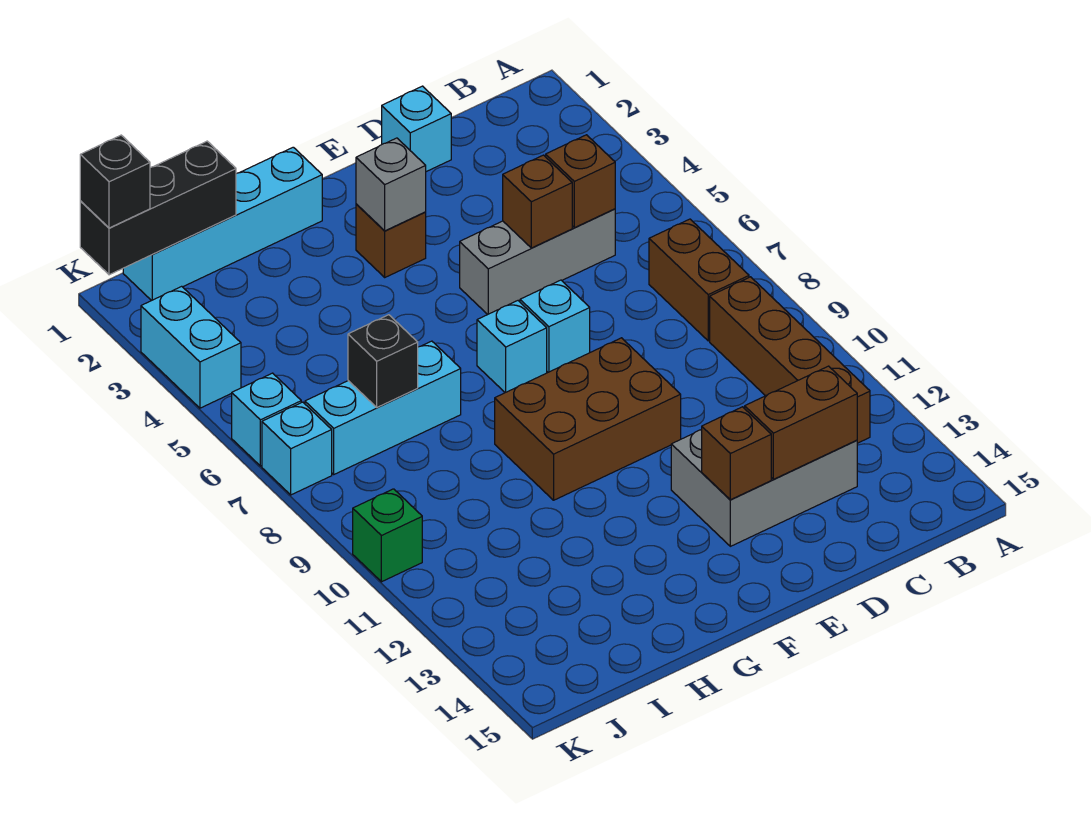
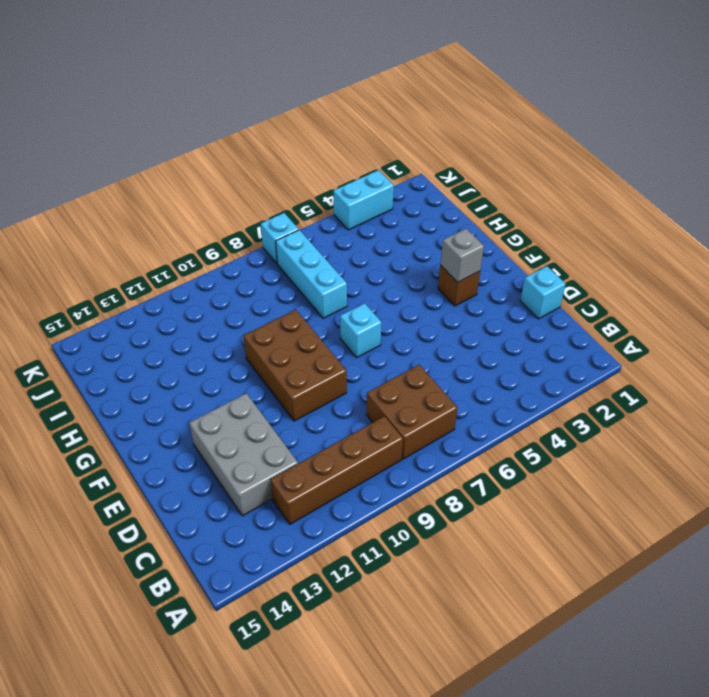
brown 2x2 brick [367,365,457,459] -> brown 1x2 brick [649,219,749,341]
none -> grey 1x3 brick [460,209,615,315]
none -> cyan 1x1 brick [520,280,590,372]
none -> cyan 1x4 brick [123,147,322,301]

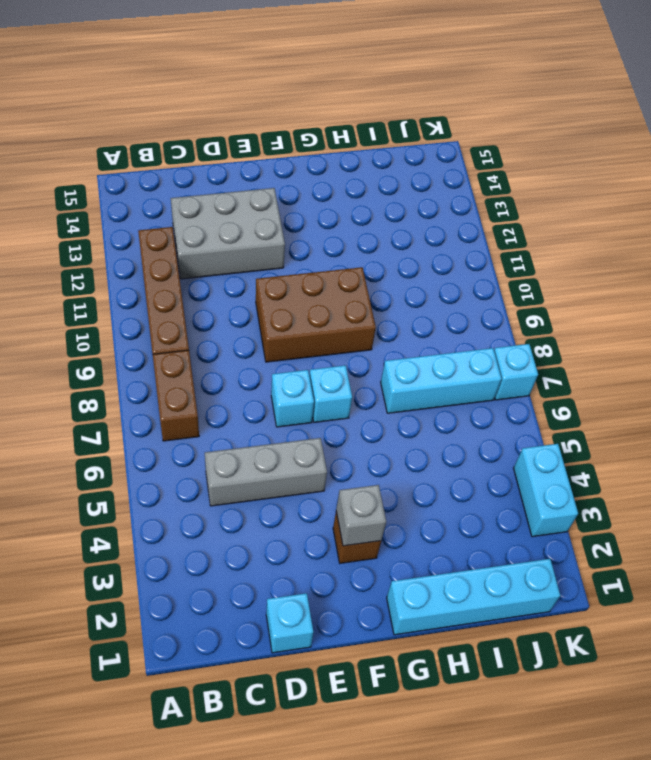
none -> cyan 1x1 brick [232,373,301,466]
none -> green 1x1 brick [353,489,422,582]
none -> brown 1x1 brick [546,135,615,228]

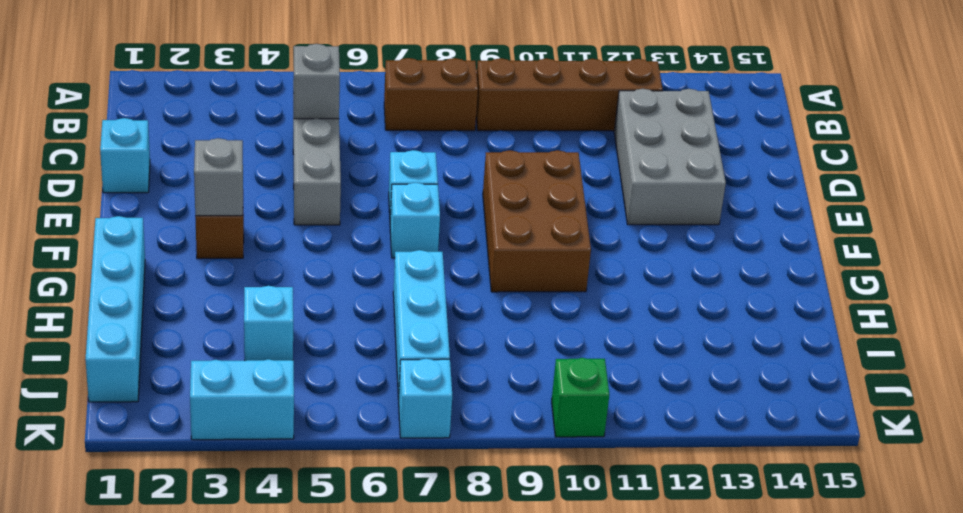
grey 1x1 brick [293,44,340,119] -> brown 1x1 brick [546,135,615,228]
cyan 1x1 brick [244,286,293,361] -> cyan 1x1 brick moved to [232,373,301,466]
none -> brown 1x2 brick [745,366,857,479]
none -> brown 1x1 brick [503,155,572,248]
none -> brown 1x1 brick [702,407,771,500]

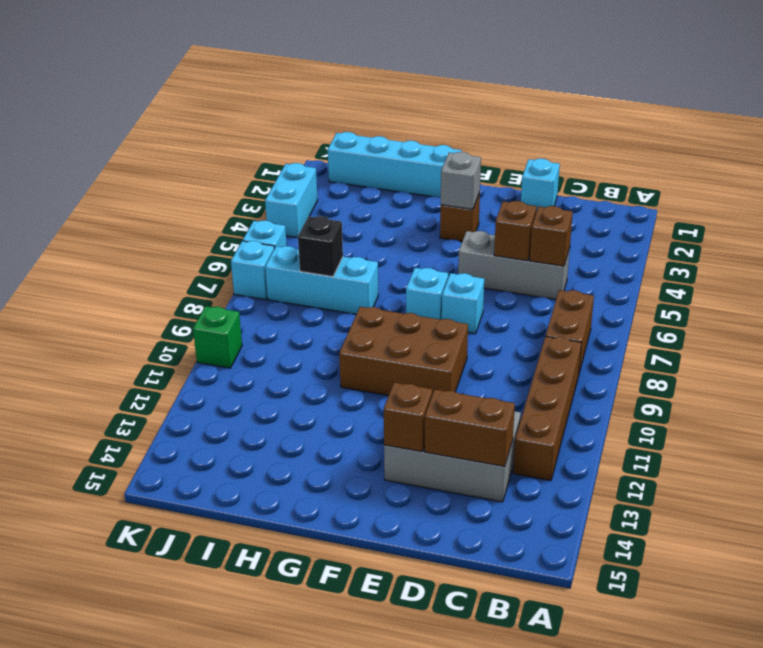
none -> black 1x3 brick [80,141,236,275]
none -> black 1x1 brick [80,135,150,228]

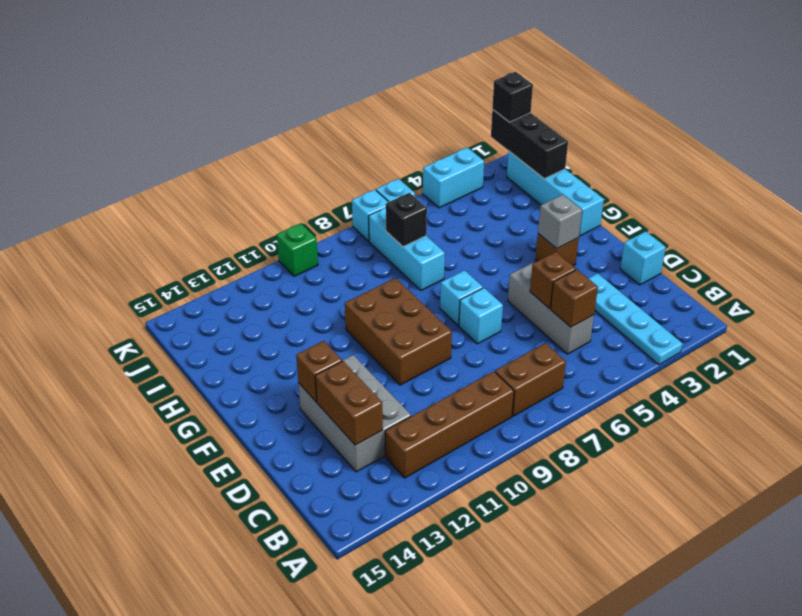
cyan 1x4 plate [588,273,683,365] -> none

